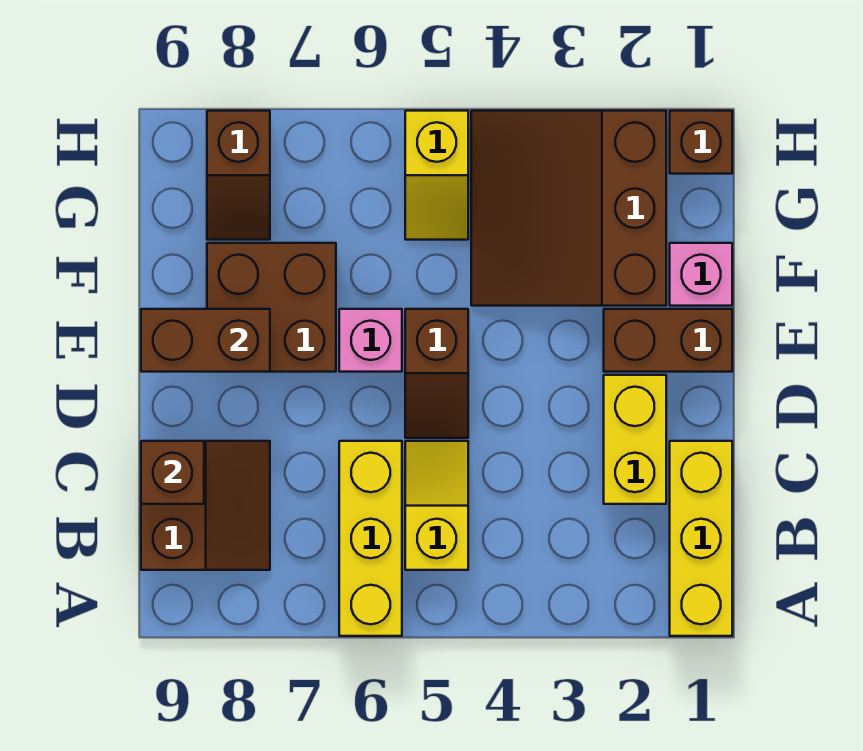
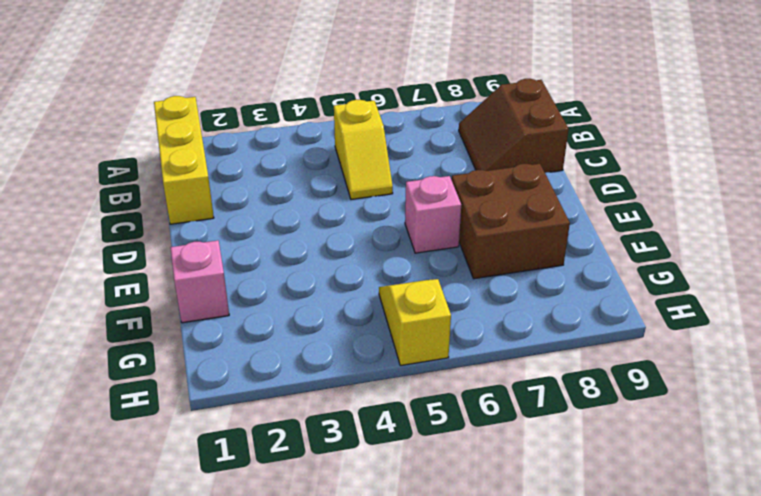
none -> yellow 1x3 brick [339,441,402,636]
none -> yellow 1x2 brick [604,375,666,504]
none -> brown 1x2 slope [405,309,468,438]

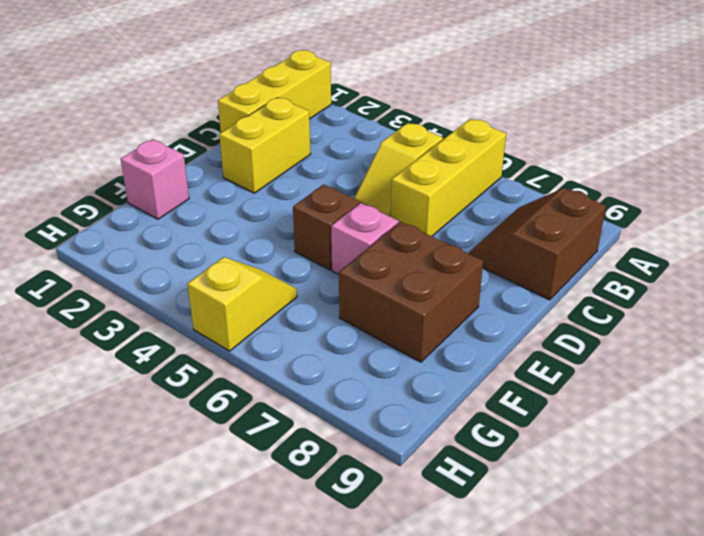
none -> brown 1x2 brick [604,309,732,372]
none -> brown 3x3 slope [471,111,666,306]
none -> brown 1x2 slope [207,111,270,240]

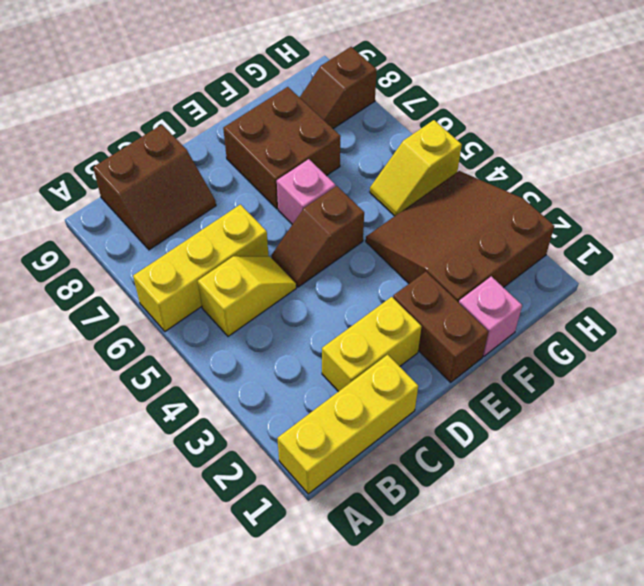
none -> brown 1x1 brick [670,111,732,174]
none -> brown 1x1 brick [141,441,204,504]
none -> brown 1x2 brick [141,309,270,372]

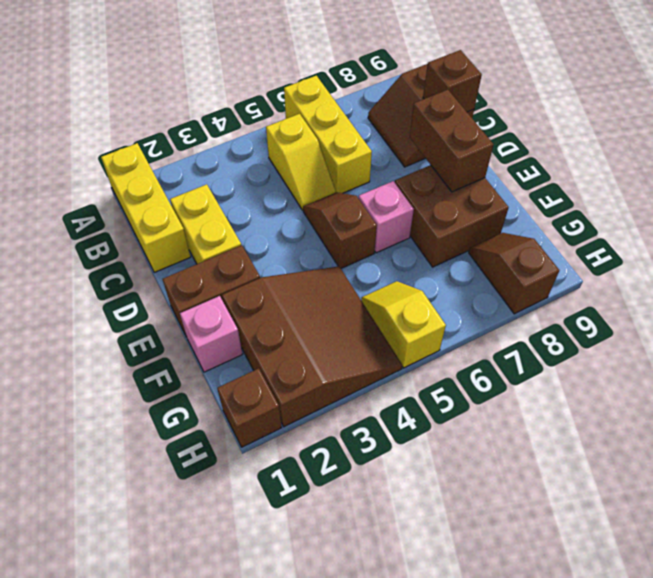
brown 1x2 brick [410,90,494,192] -> brown 1x2 brick turned to [141,309,270,372]

